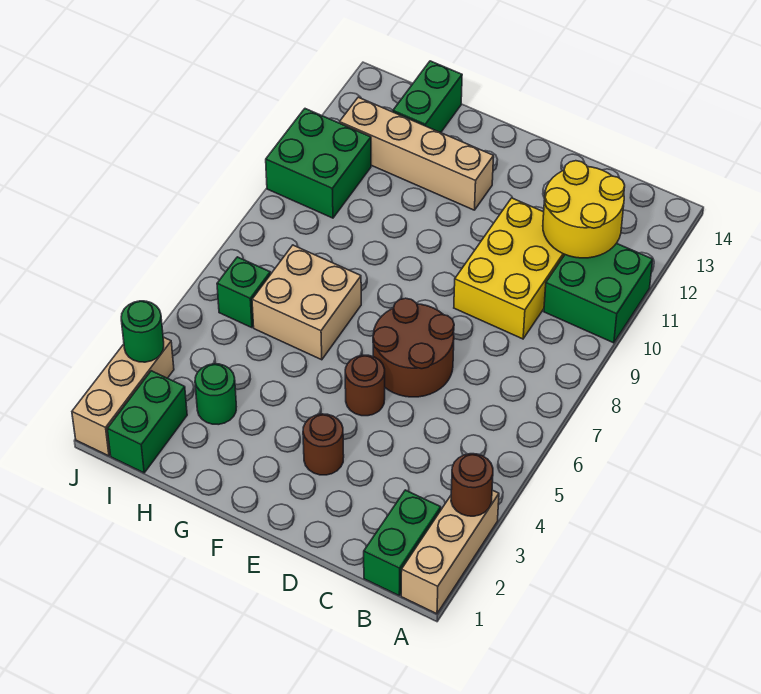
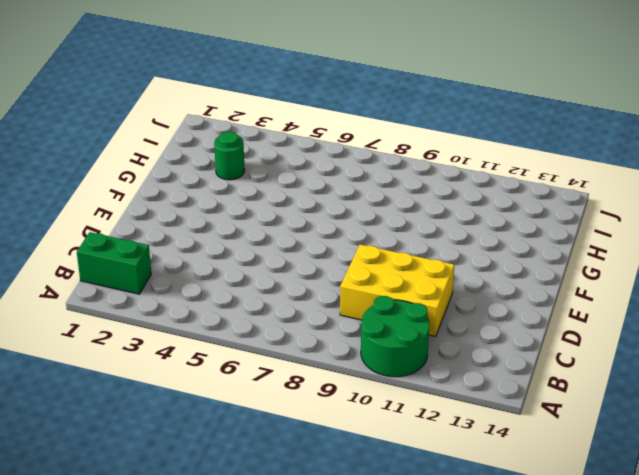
green 2x2 round brick [361,296,430,377] -> green 2x2 brick [544,243,653,343]
none -> tan 1x3 brick [401,490,499,614]
none -> brown 2x2 round brick [373,298,454,397]
none -> brown 1x1 round brick [303,414,344,475]

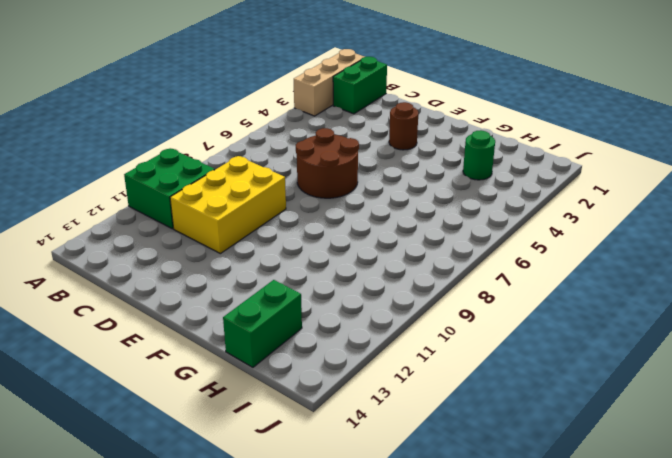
none -> brown 1x1 round brick [345,355,385,416]
none -> tan 1x4 brick [340,97,494,210]
none -> tan 2x2 brick [252,245,361,360]

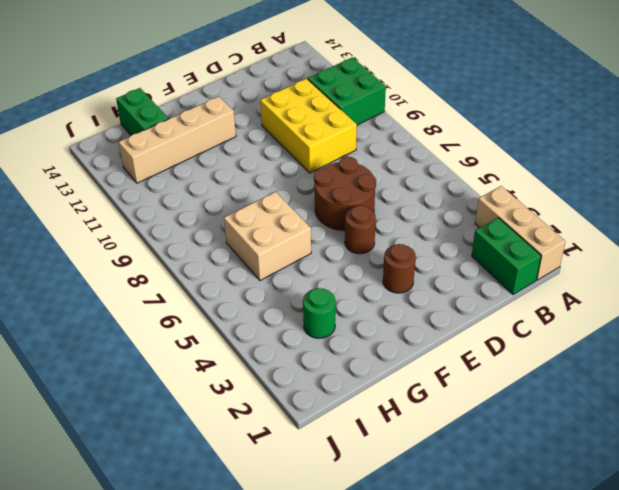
none -> green 1x2 brick [107,371,187,473]
none -> green 1x1 brick [217,257,270,328]
none -> green 2x2 brick [266,109,371,218]

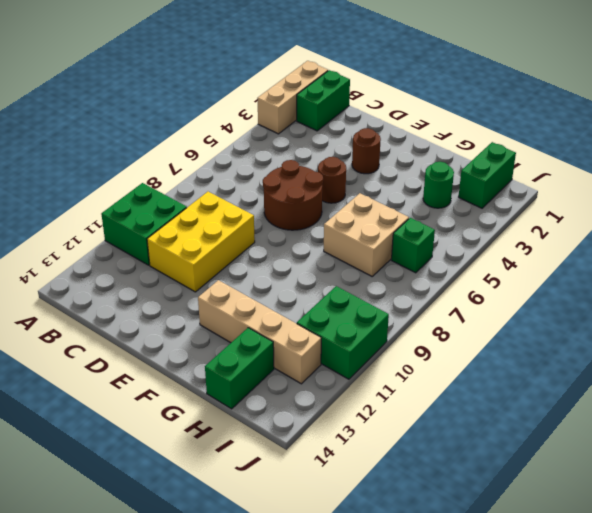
none -> tan 1x3 brick [72,337,174,456]
none -> brown 1x1 round brick [451,454,493,516]
none -> yellow 2x2 round brick [543,161,625,258]

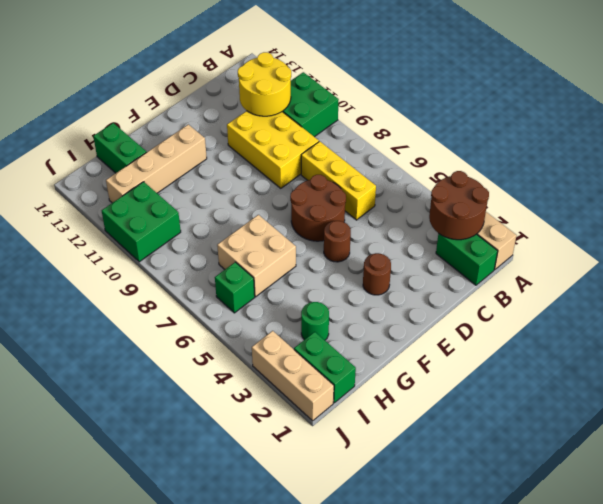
brown 2x2 round brick [429,171,489,240] -> brown 1x1 round brick [451,454,493,516]
yellow 1x3 brick [301,141,376,220] -> none
none -> green 1x1 round brick [121,301,164,362]

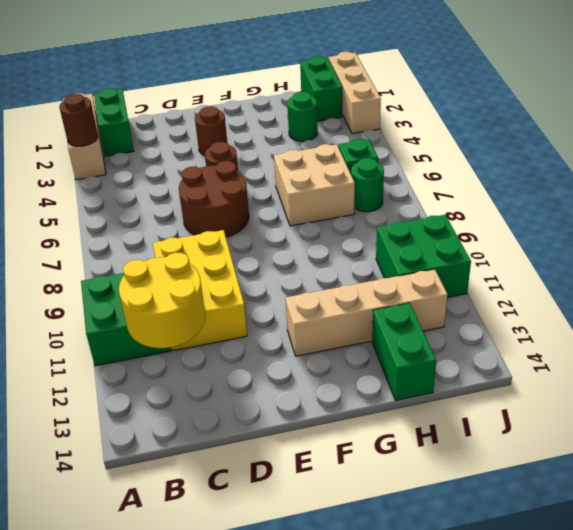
green 1x1 round brick [351,158,384,212] -> green 1x1 round brick moved to [121,301,164,362]

